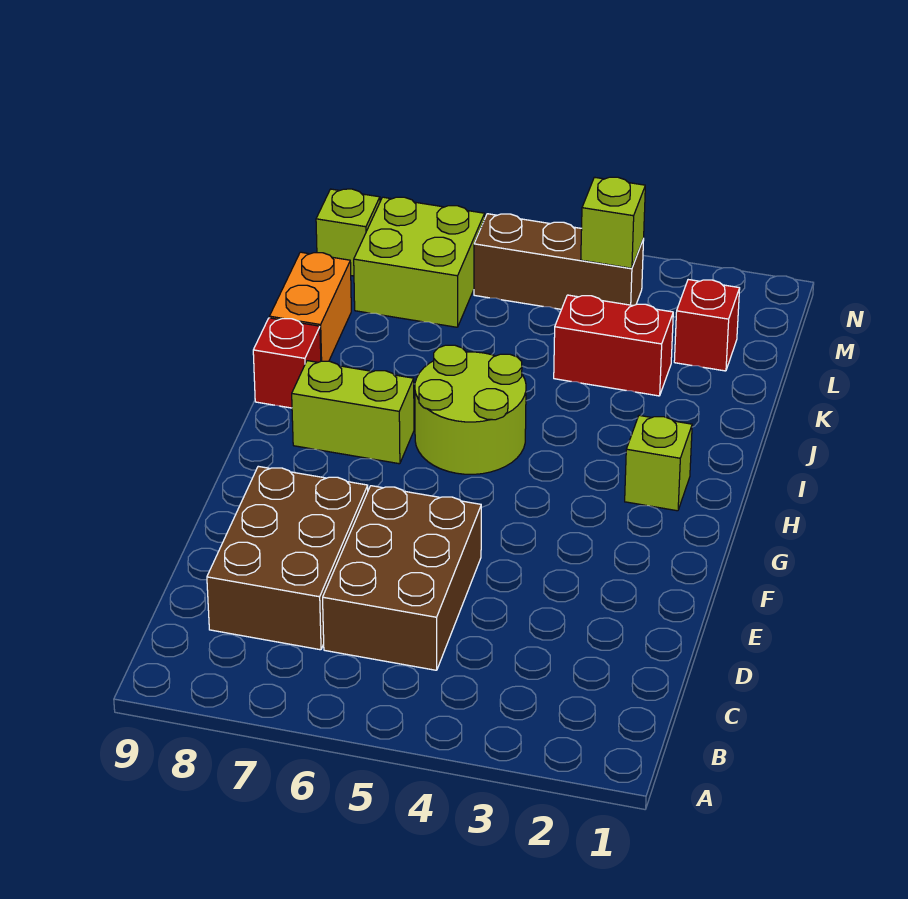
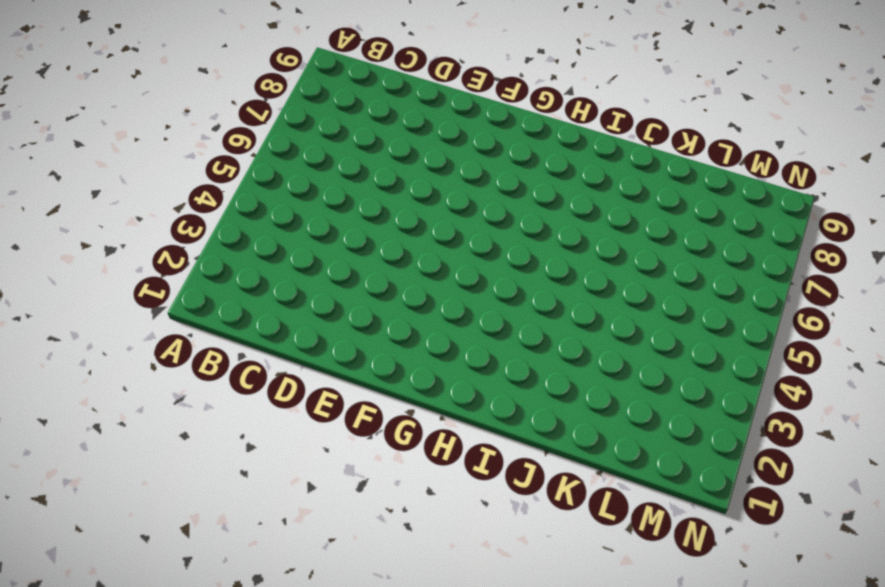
none -> brown 2x3 brick [323,486,481,670]
none -> brown 2x3 brick [207,466,368,650]
none -> lime 1x1 brick [625,415,692,511]

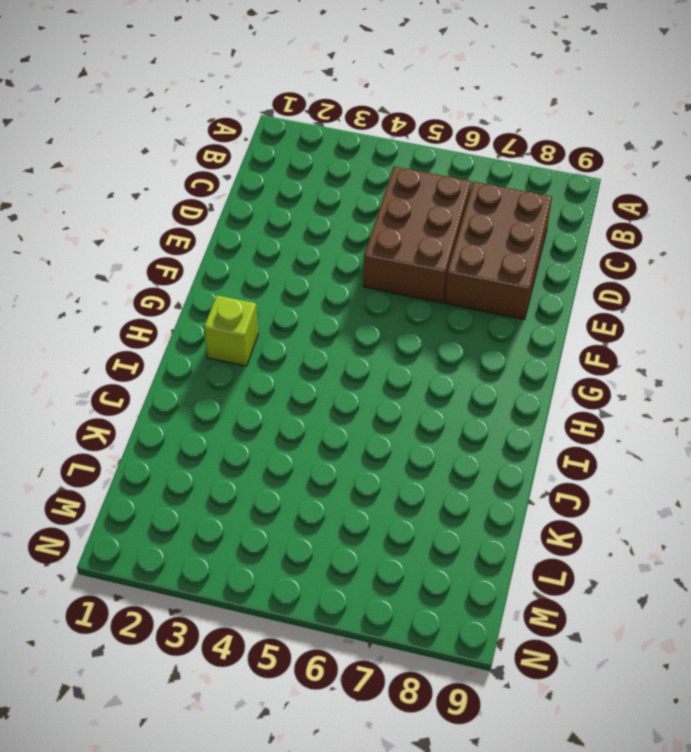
none -> lime 2x2 round brick [415,345,526,474]
none -> lime 1x2 brick [292,361,414,464]
none -> red 1x1 brick [253,318,321,408]

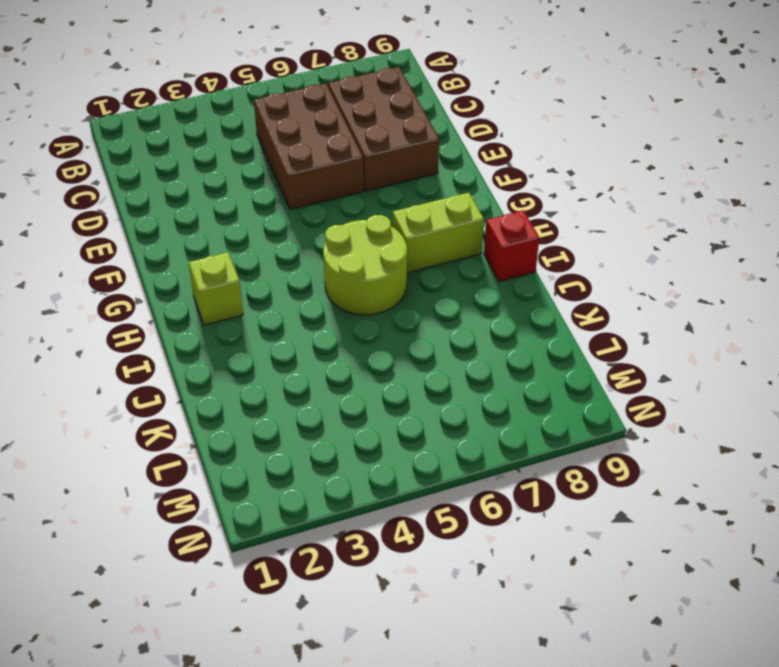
none -> orange 1x2 brick [269,252,351,361]
none -> red 1x2 brick [554,295,673,396]
none -> red 1x1 brick [674,280,740,371]

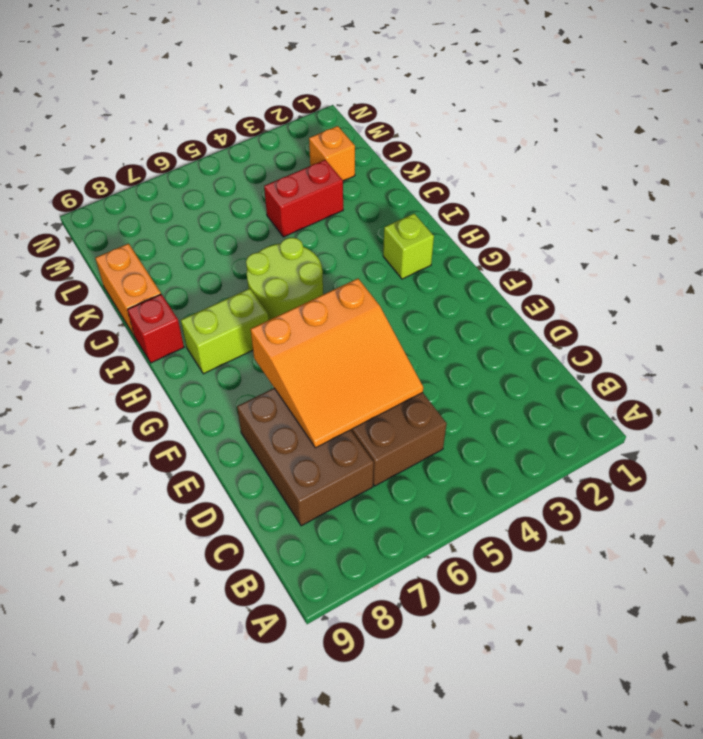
orange 3x3 slope [250,279,423,448] -> none
orange 1x1 brick [309,126,355,181] -> red 1x1 brick [674,280,740,371]
none -> lime 2x2 brick [354,197,485,327]
none -> brown 1x3 brick [474,214,644,309]
none -> lime 1x1 brick [316,189,380,276]

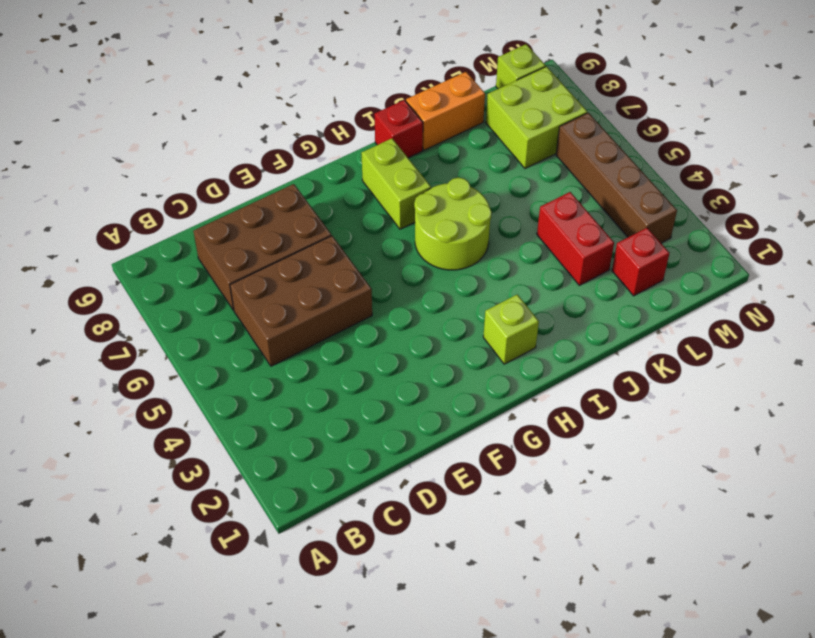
brown 1x4 brick [556,113,677,243] -> brown 1x3 brick [474,214,644,309]
none -> lime 1x1 brick [581,177,645,268]

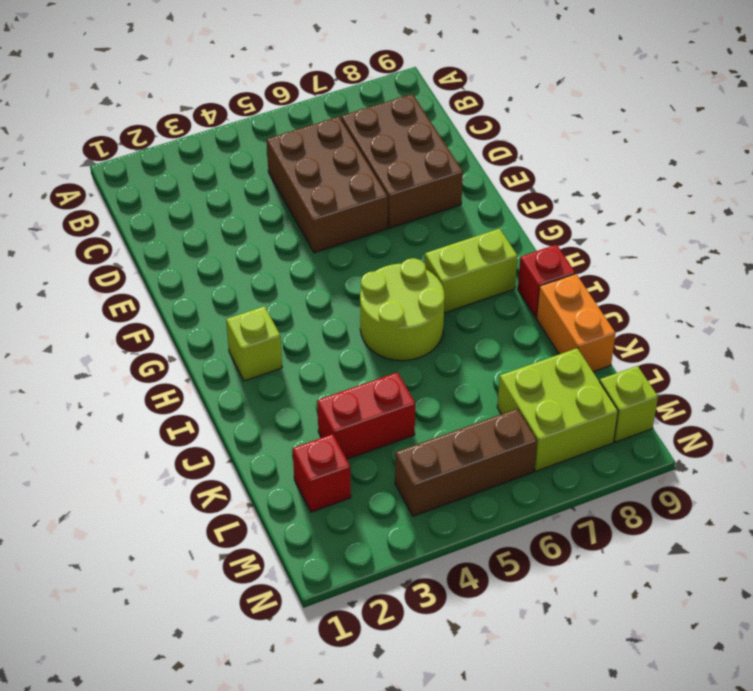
none -> lime 1x1 brick [581,177,645,268]

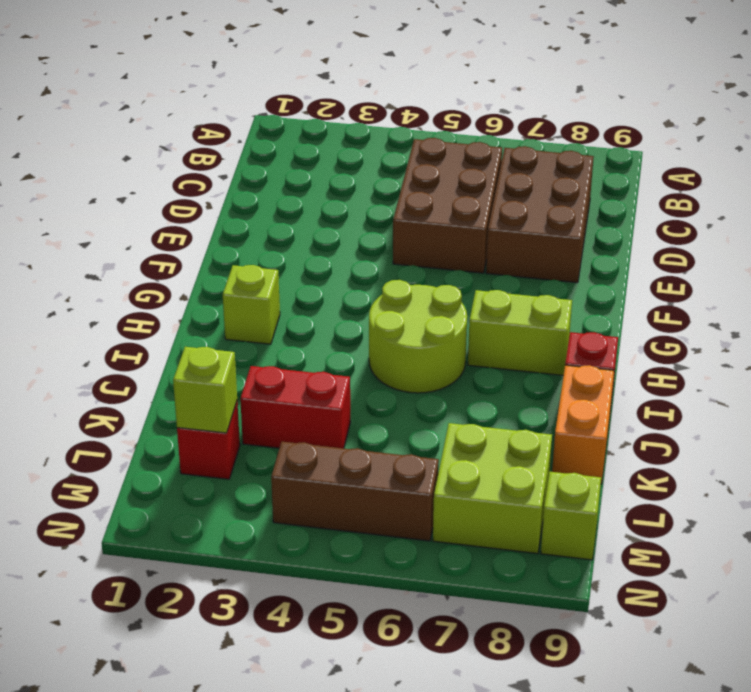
lime 1x1 brick [173,347,237,433] -> lime 1x1 brick moved to [581,177,645,268]

